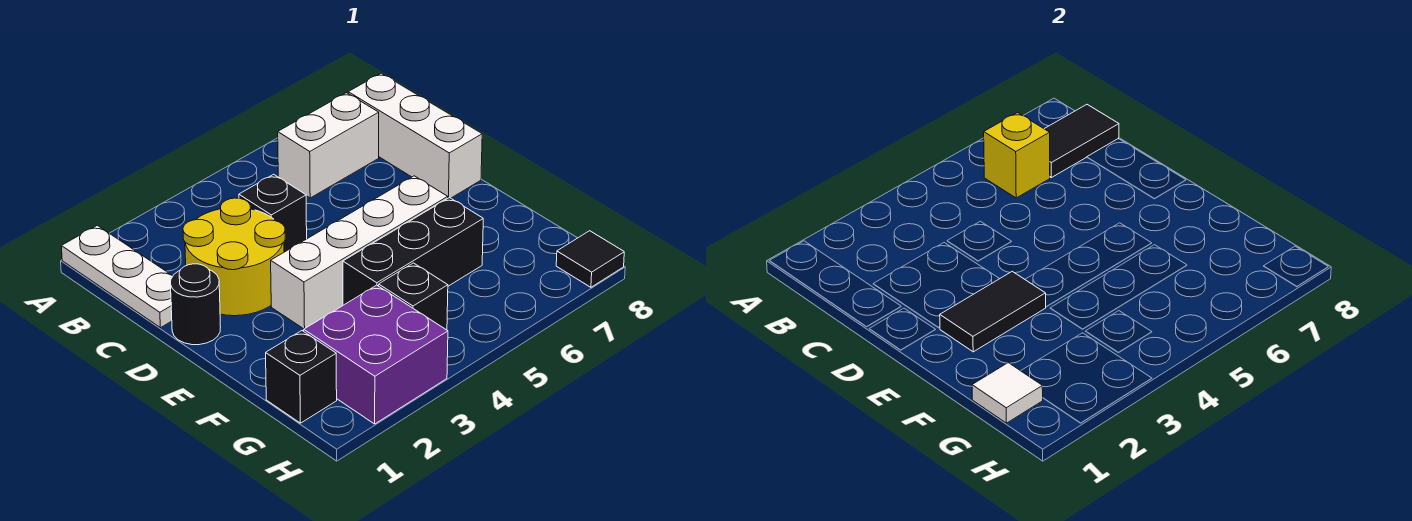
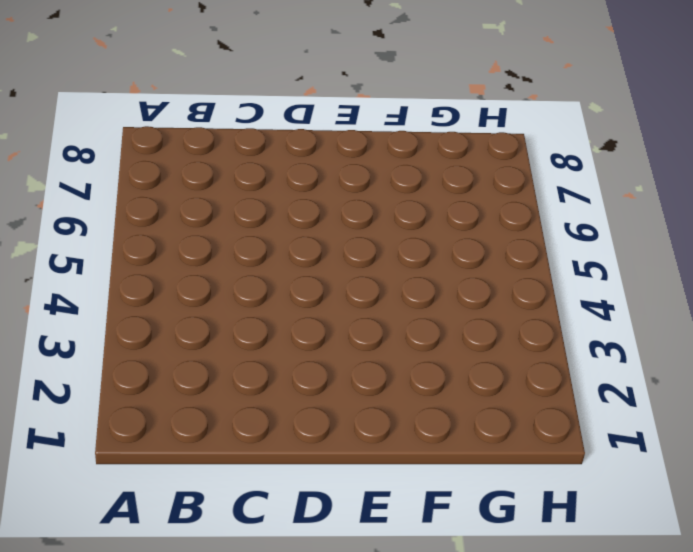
none -> white 1x3 plate [61,225,173,328]
none -> white 1x2 brick [278,93,379,198]
none -> white 1x3 brick [348,73,482,198]

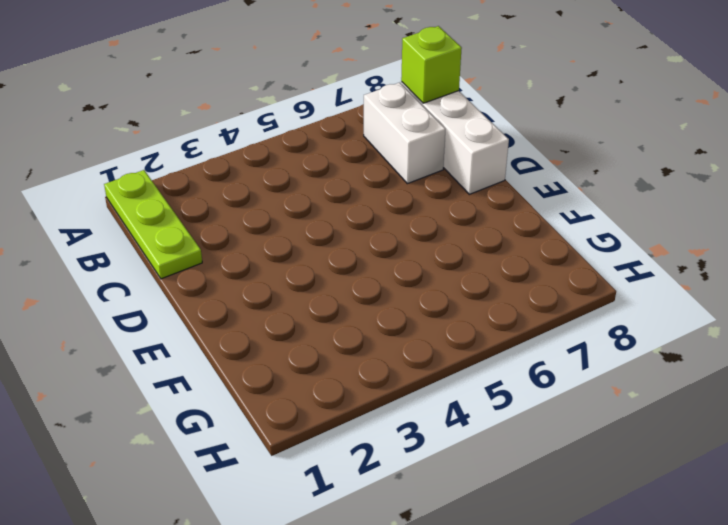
lime 1x3 plate [104,170,202,279] -> white 1x3 plate [61,225,173,328]
white 1x2 brick [364,83,445,184] -> white 1x2 brick turned to [278,93,379,198]
lime 1x1 brick [401,26,462,103] -> black 1x2 tile [1045,105,1119,178]
none -> yellow 2x2 round brick [183,198,285,316]
none -> black 1x1 brick [239,174,307,252]
none -> black 1x1 round brick [171,264,220,345]

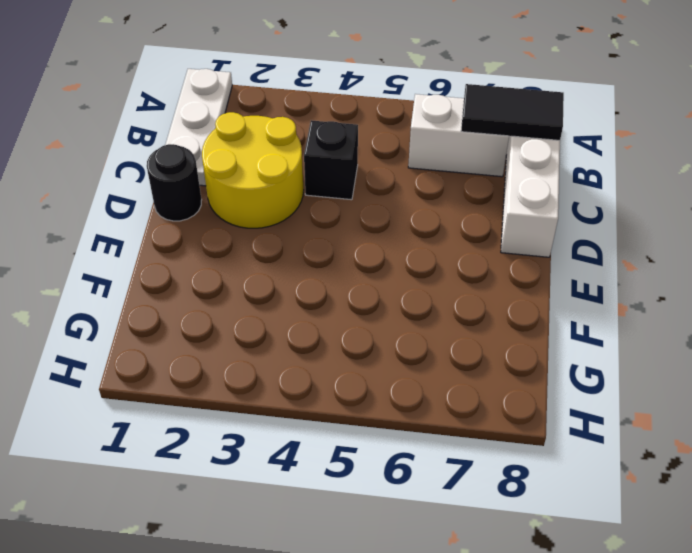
none -> white 1x4 brick [271,176,448,329]
none -> black 1x3 brick [343,198,483,305]
none -> black 1x1 brick [266,331,337,423]

